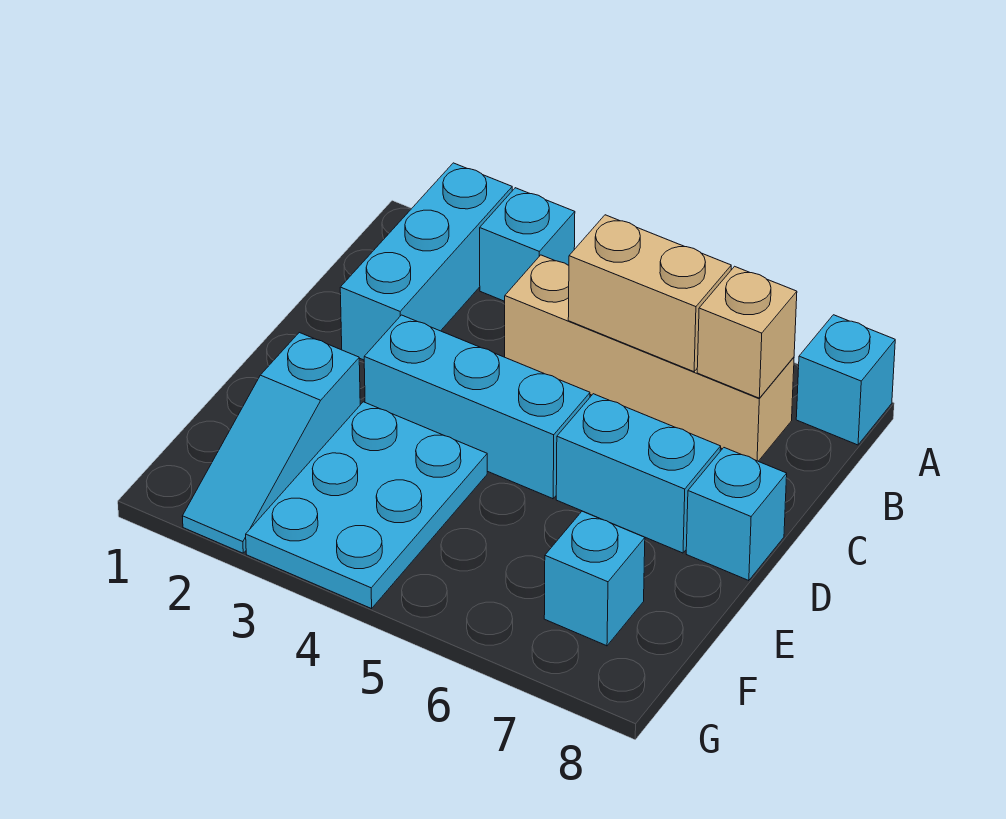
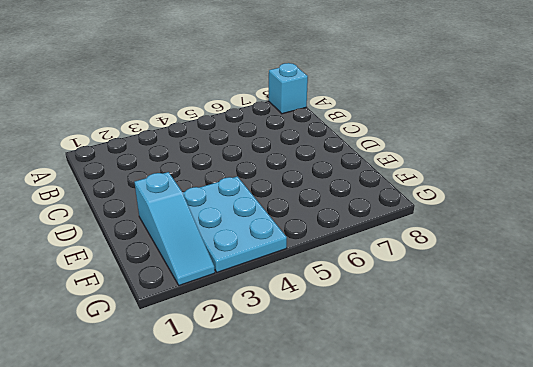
none -> cyan 1x3 brick [340,163,512,360]
none -> cyan 1x1 brick [480,188,575,301]
none -> tan 1x4 brick [505,255,794,461]

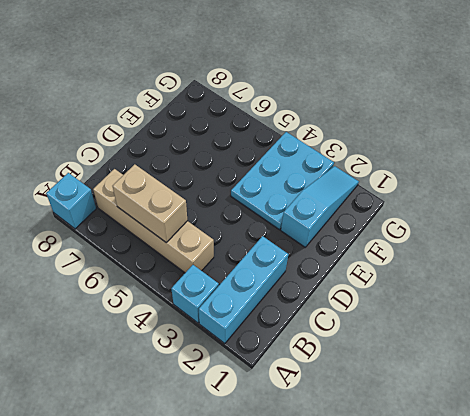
none -> cyan 1x3 brick [364,315,590,499]
none -> cyan 1x2 brick [556,394,721,553]
none -> cyan 1x1 brick [686,448,787,581]

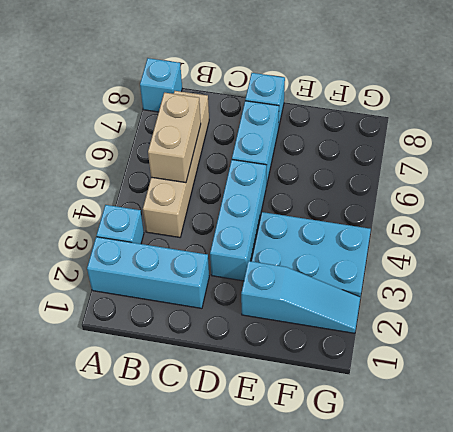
none -> cyan 1x1 brick [544,511,645,646]
none -> tan 1x1 brick [697,266,797,398]

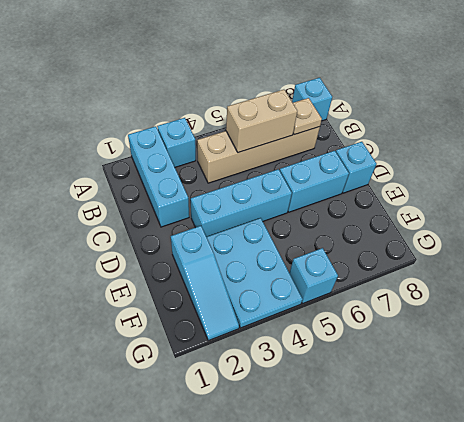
tan 1x1 plate [293,98,322,135] -> tan 1x1 brick [697,266,797,398]
cyan 1x1 brick [290,248,338,303] -> cyan 1x1 brick moved to [544,511,645,646]

